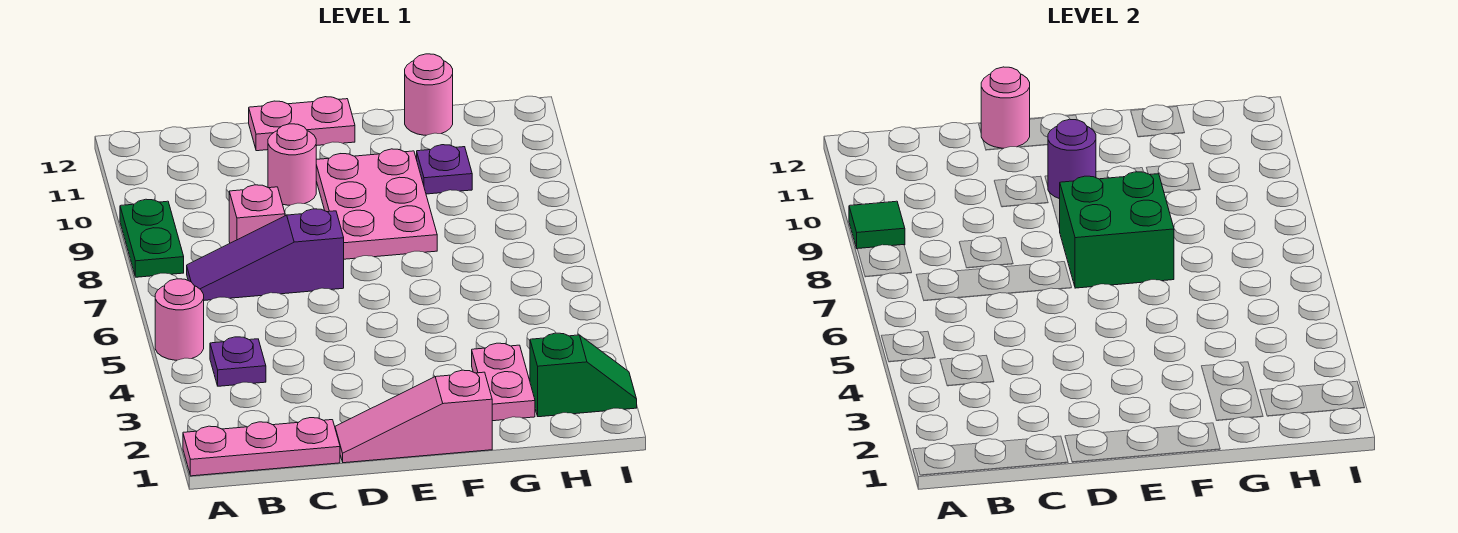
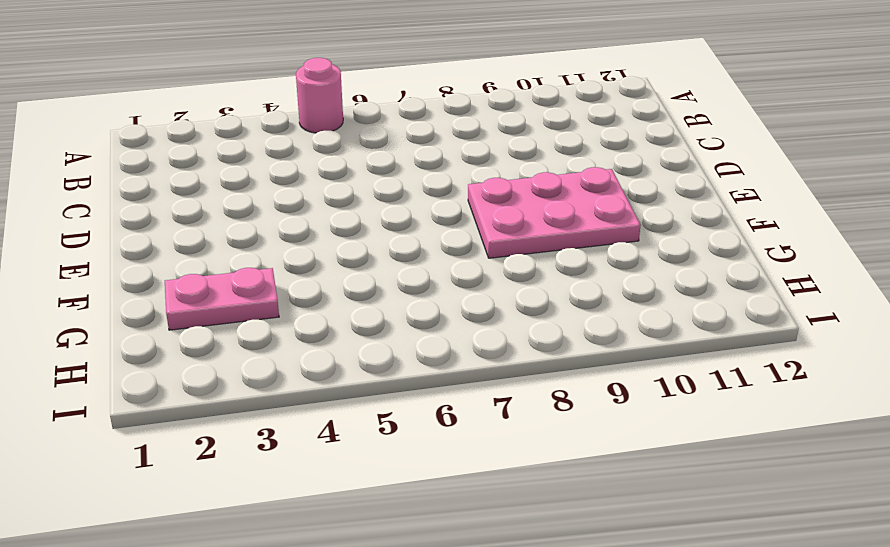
none -> pink 1x3 plate [183,418,340,476]
none -> green 1x2 plate [120,199,184,277]
none -> purple 1x1 plate [210,337,266,386]

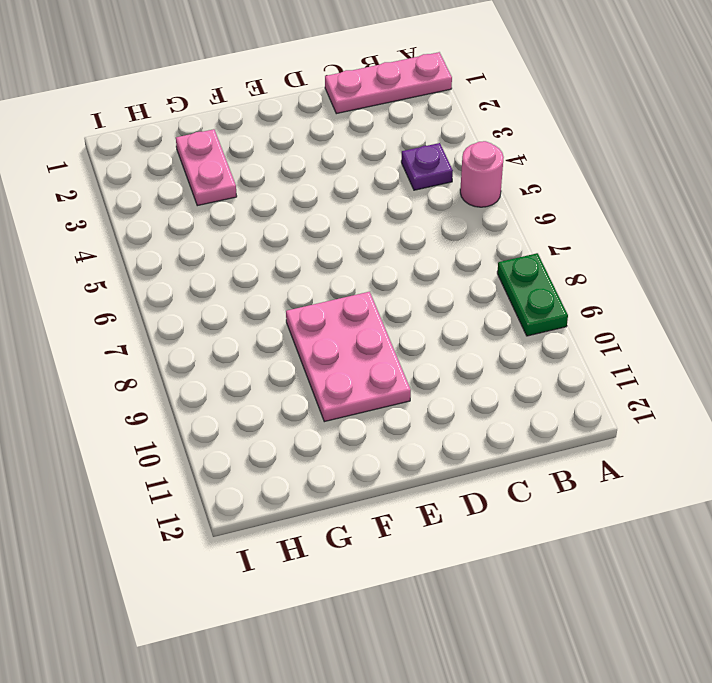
none -> purple 1x3 slope [187,209,344,300]
none -> pink 1x1 brick [229,185,285,243]
none -> pink 1x3 slope [335,370,492,463]

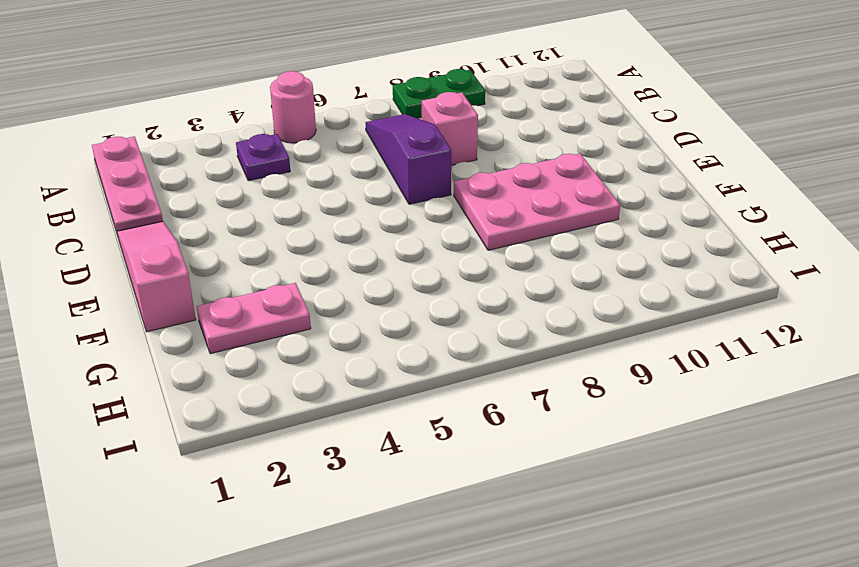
none -> pink 1x1 round brick [268,124,316,205]
none -> pink 1x2 plate [249,97,355,151]
none -> purple 1x1 plate [417,145,472,194]

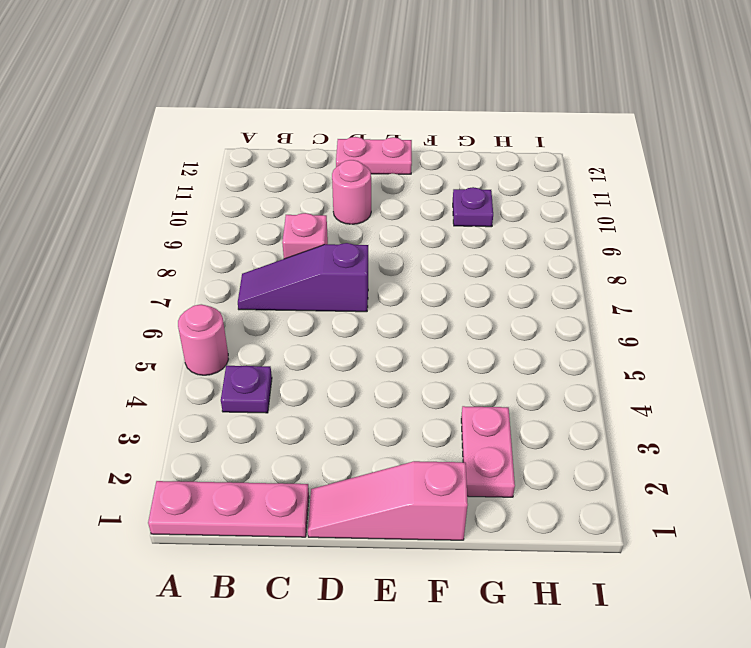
none -> green 1x2 plate [120,199,184,277]
none -> pink 2x3 plate [316,149,437,259]
none -> pink 1x1 round brick [405,54,453,135]

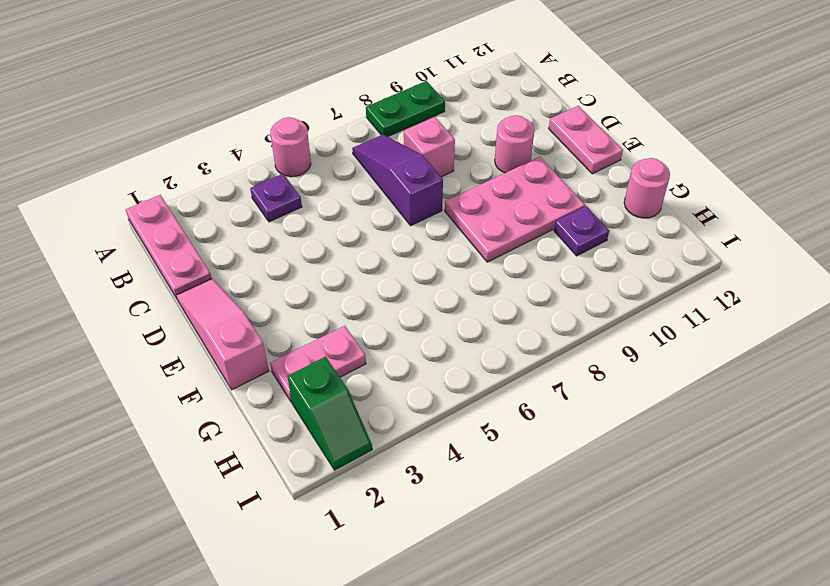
none -> green 1x1 tile [849,201,905,249]
none -> pink 1x1 round brick [981,67,1030,148]
none -> green 2x2 brick [1060,172,1174,288]

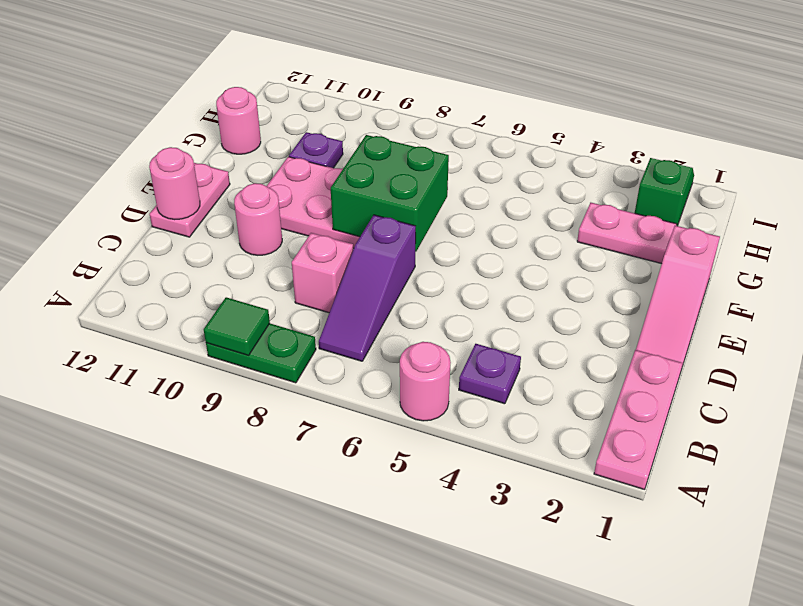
none -> purple 1x1 round brick [1048,119,1096,199]

